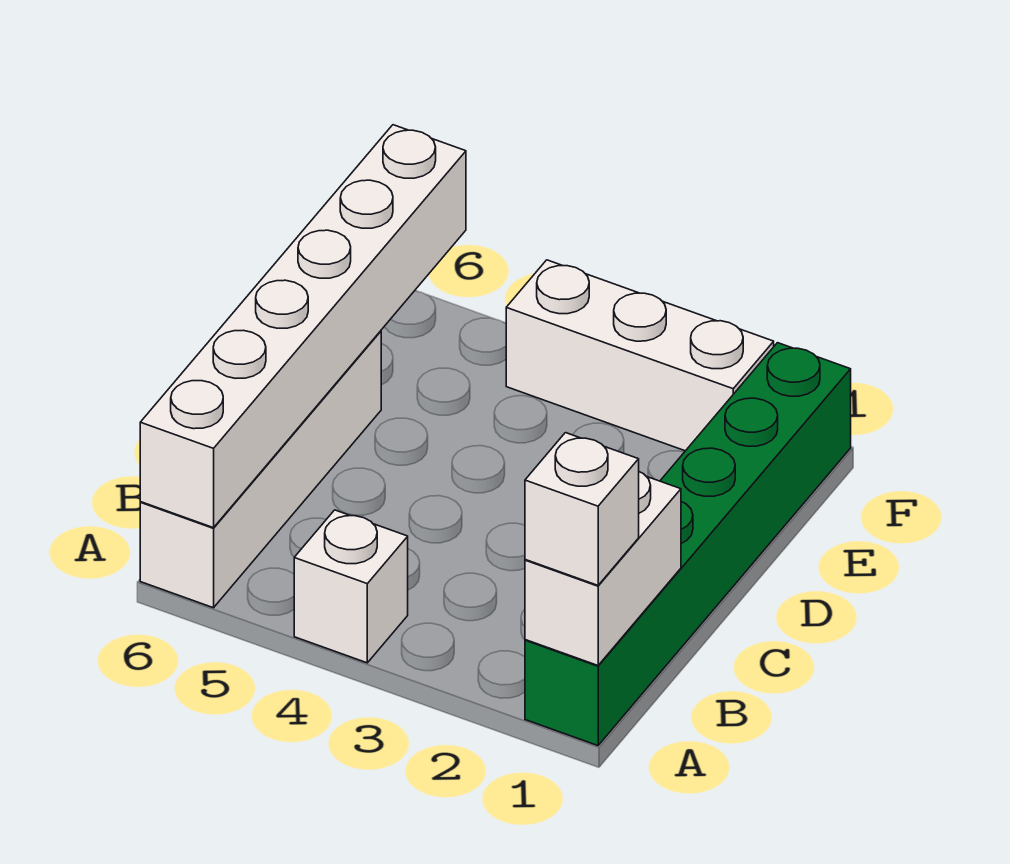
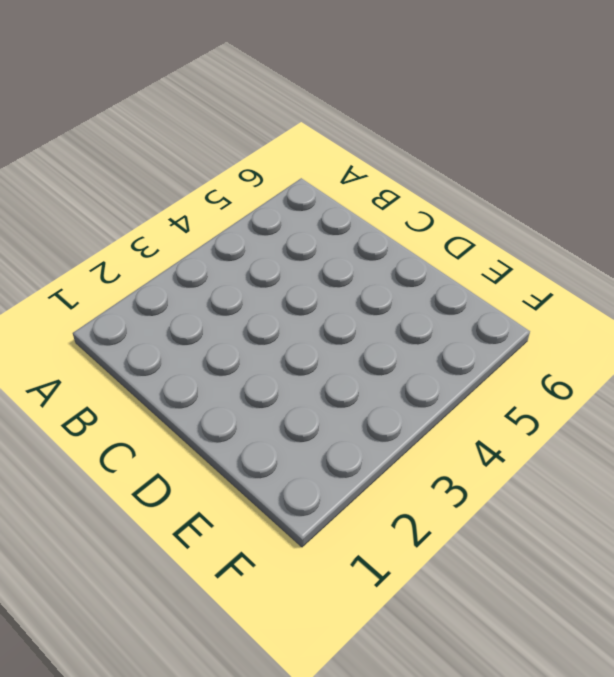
none -> green 1x6 brick [525,343,851,746]
none -> white 1x1 brick [294,510,408,663]

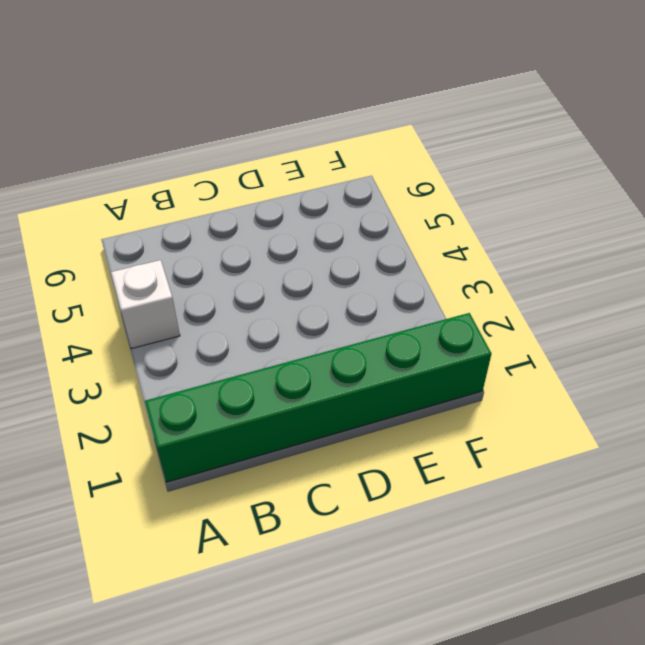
none -> white 1x4 brick [140,331,381,608]
none -> white 1x3 brick [506,260,774,451]

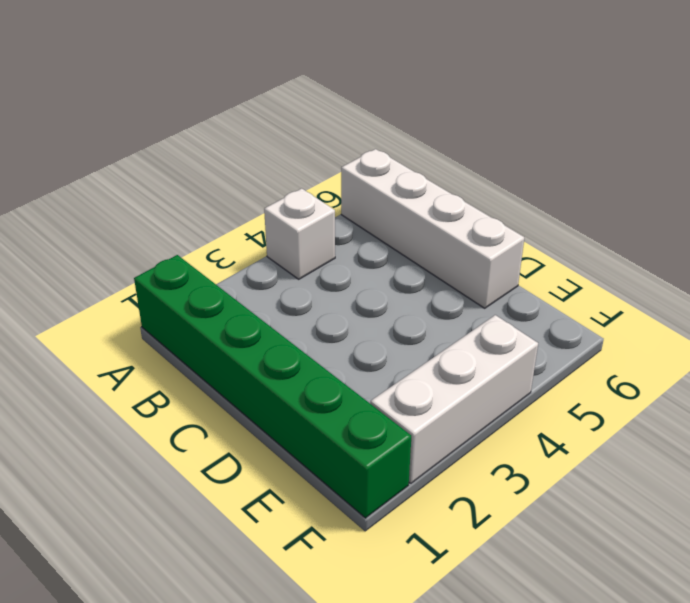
none -> white 1x2 brick [525,472,681,665]
none -> white 1x6 brick [140,125,466,528]

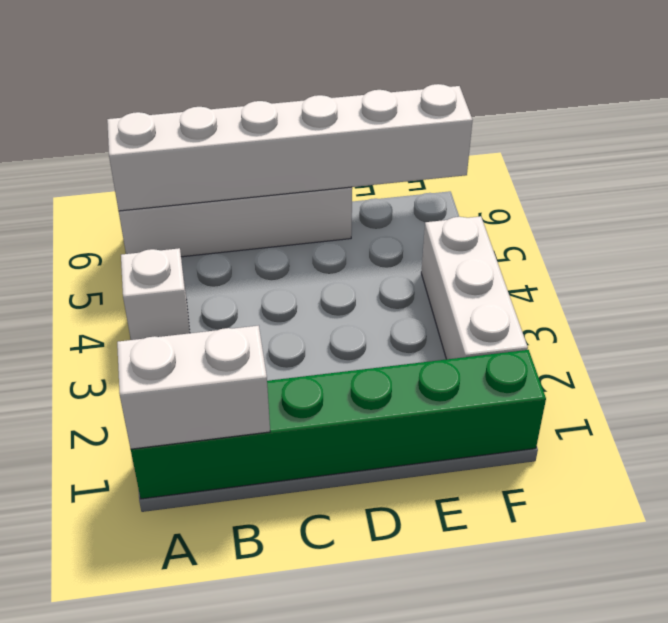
none -> white 1x1 brick [525,433,639,585]

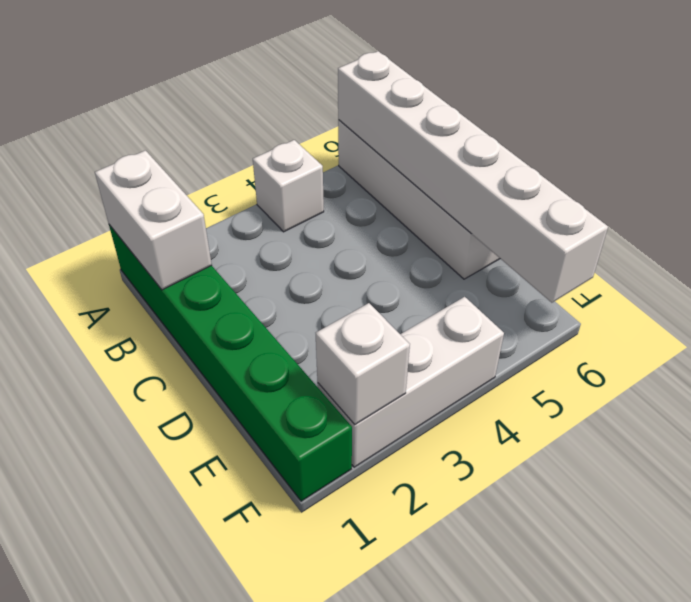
white 1x1 brick [316,303,410,425] -> white 1x1 brick moved to [525,433,639,585]

